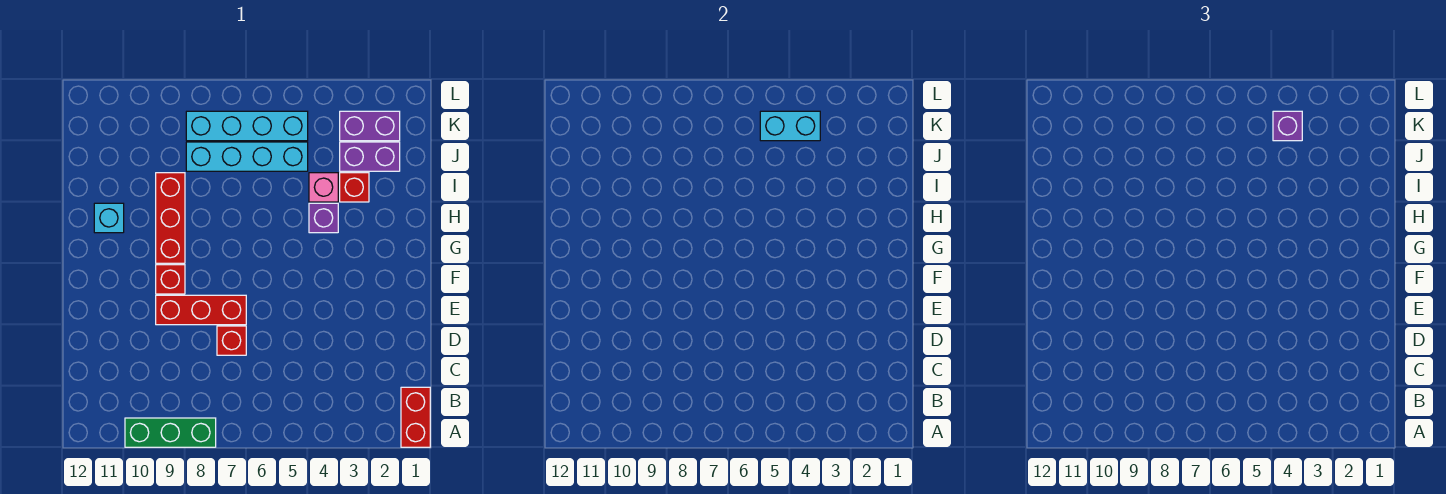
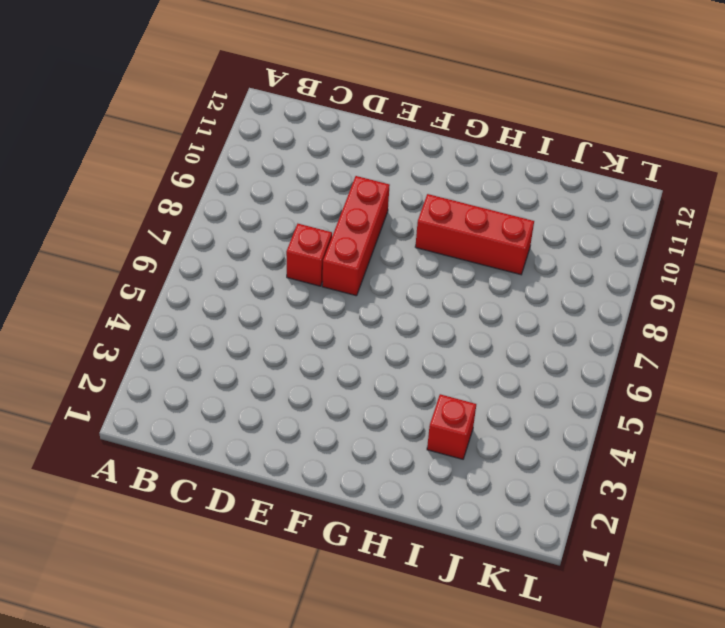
none -> red 1x2 brick [401,387,430,447]
none -> green 1x3 brick [125,418,216,447]
none -> red 1x1 brick [156,265,185,294]

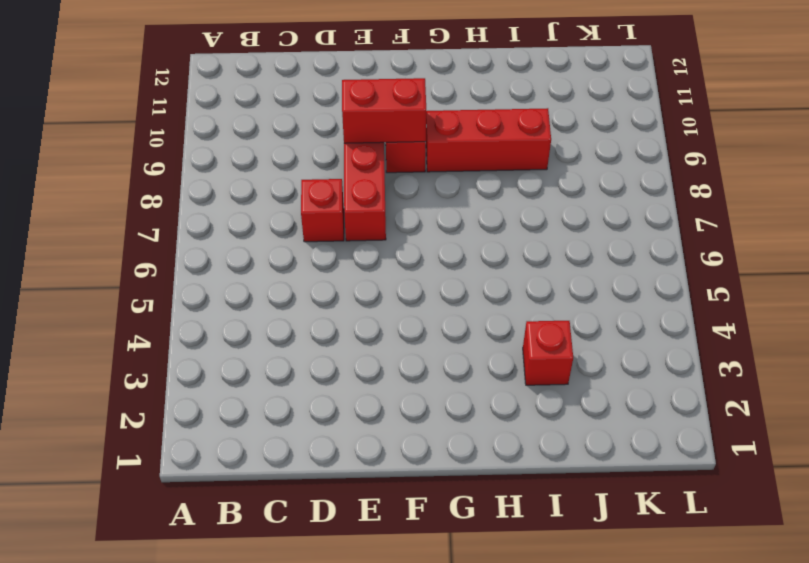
red 1x2 brick [342,78,426,143] -> red 1x2 brick moved to [401,387,430,447]
none -> green 1x3 brick [125,418,216,447]
none -> purple 1x1 brick [309,203,338,233]
none -> cyan 1x1 brick [94,203,124,233]

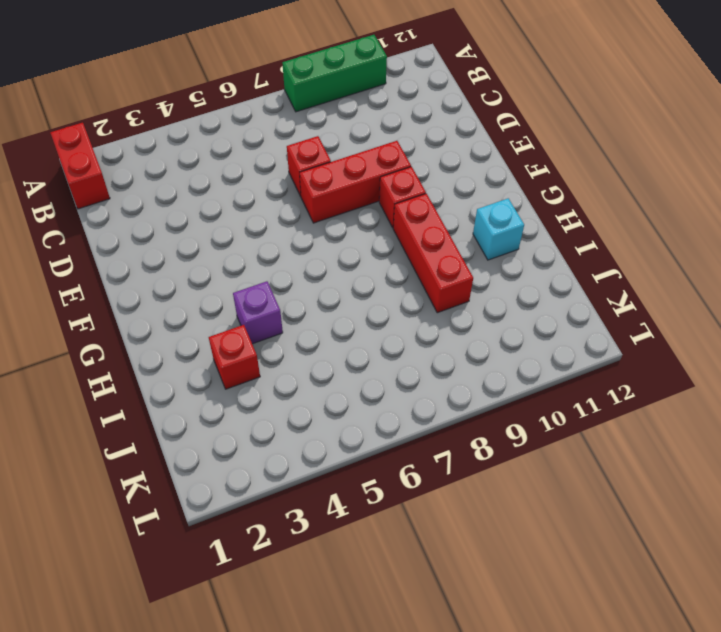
none -> pink 1x1 brick [309,173,338,202]
none -> purple 1x2 brick [340,142,400,171]
none -> cyan 1x4 brick [186,142,308,171]

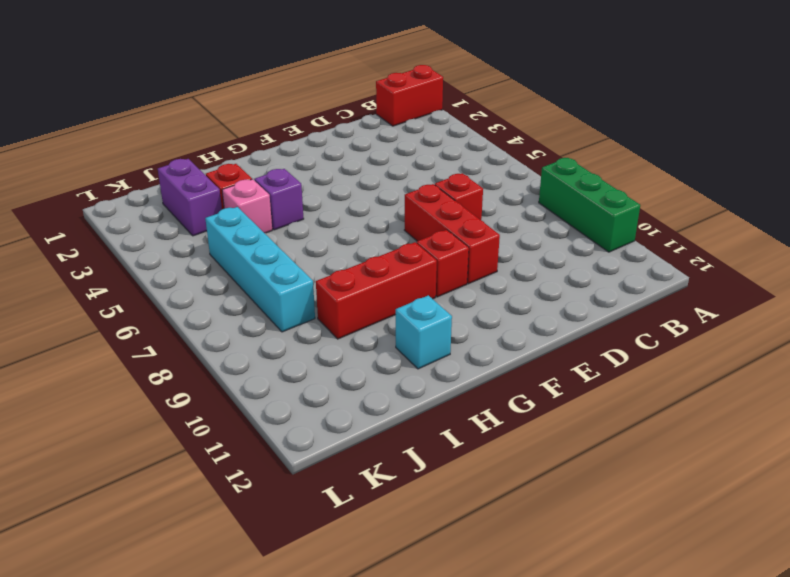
none -> purple 1x2 brick [340,111,400,141]
none -> cyan 1x4 brick [186,111,308,141]
none -> cyan 1x2 brick [760,111,820,141]

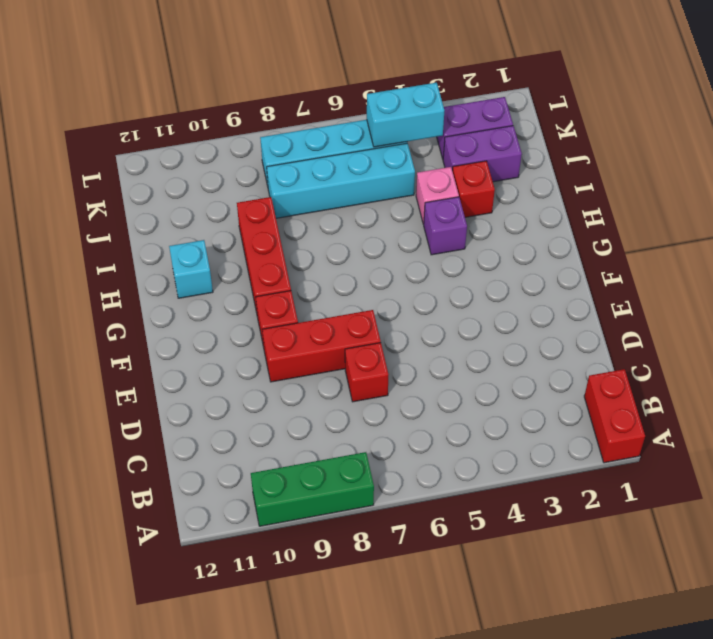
none -> purple 1x1 brick [1273,111,1302,141]

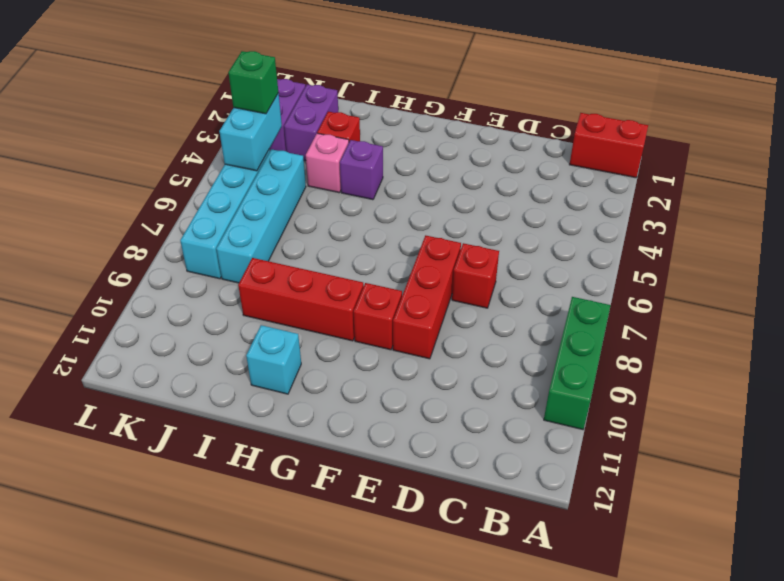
green 1x1 brick [228,51,278,114] -> purple 1x1 brick [1273,111,1302,141]

